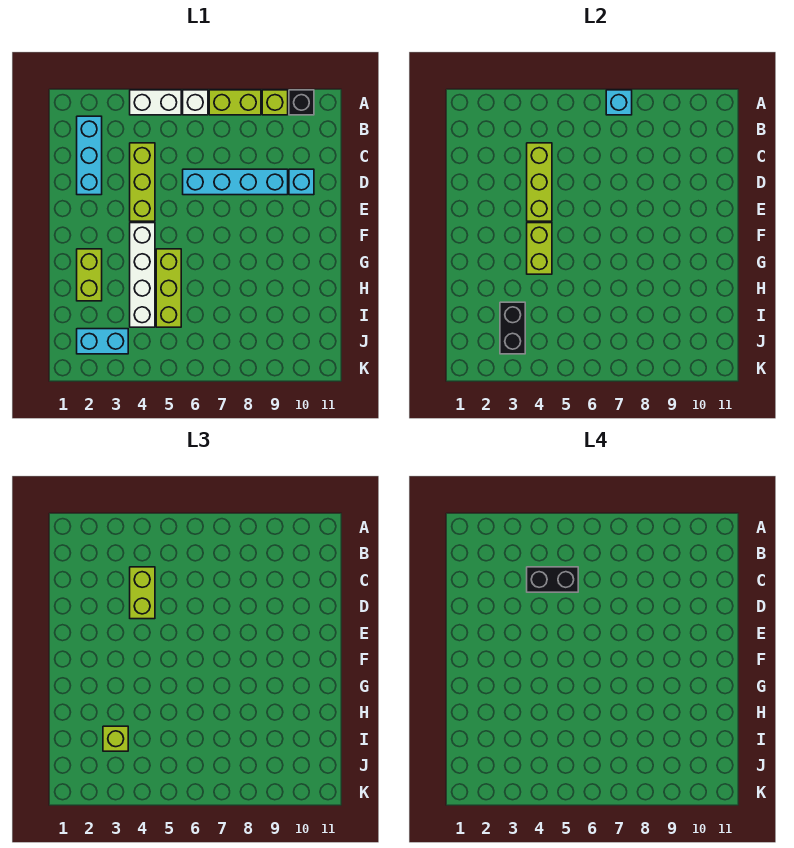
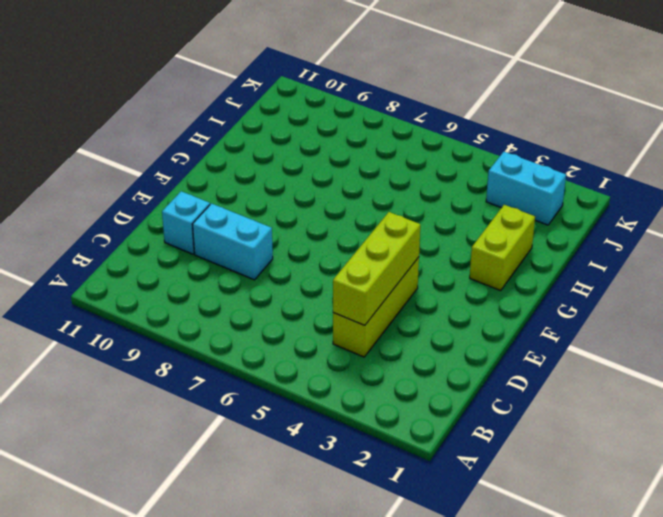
cyan 1x2 brick [193,204,273,280] -> cyan 1x4 brick [183,169,288,195]
none -> white 1x2 brick [130,90,181,115]
none -> white 1x1 brick [183,90,208,115]
none -> lime 1x2 brick [209,90,261,115]

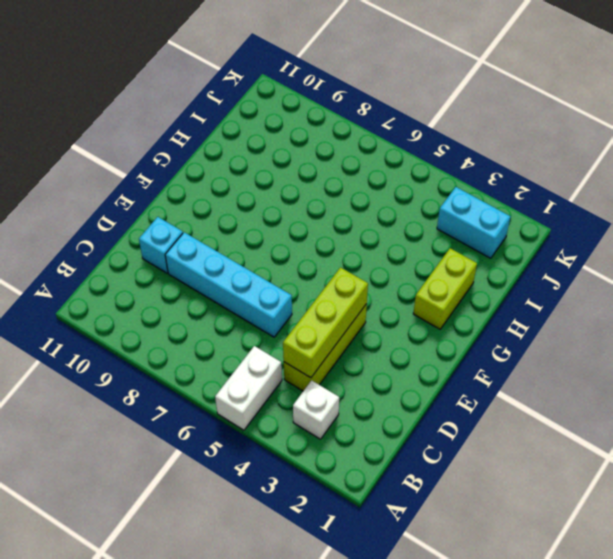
white 1x2 brick [215,346,282,430] -> white 1x2 brick turned to [130,90,181,115]
white 1x1 brick [293,380,339,439] -> white 1x1 brick moved to [183,90,208,115]
none -> lime 1x2 brick [209,90,261,115]
none -> lime 1x1 brick [262,90,288,115]
none -> black 1x1 brick [289,90,314,115]

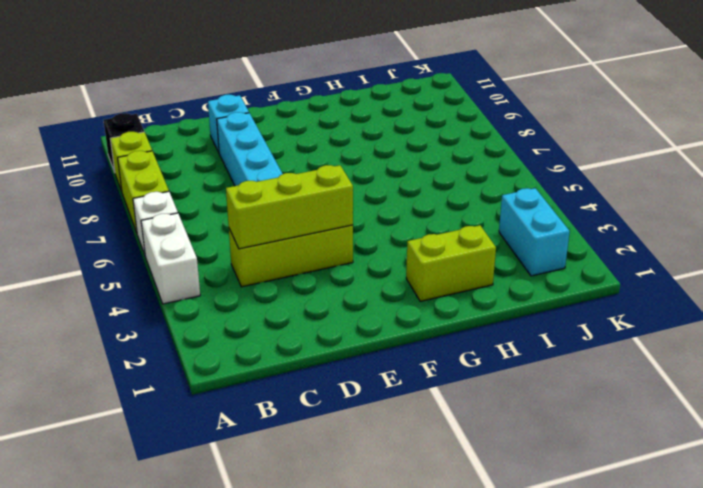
none -> cyan 1x3 brick [77,116,102,195]
none -> white 1x4 brick [130,223,155,327]
none -> lime 1x3 brick [156,249,181,327]

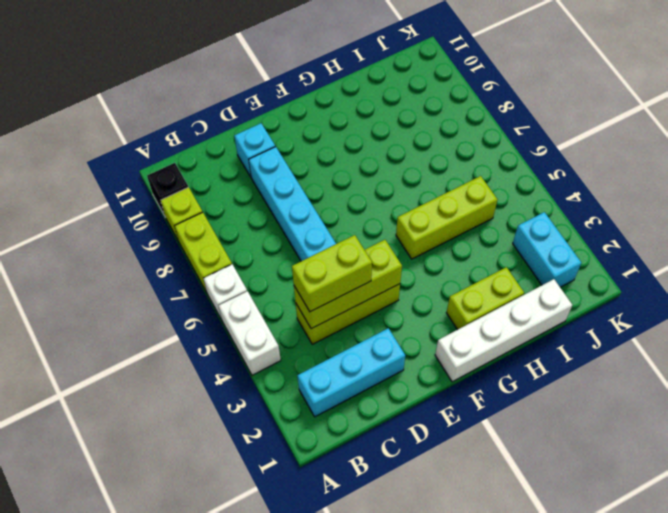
white 1x4 brick [435,279,572,382] -> white 1x4 brick moved to [130,223,155,327]
none -> cyan 1x1 brick [606,90,632,115]
none -> lime 1x2 brick [527,223,552,274]
none -> black 1x2 brick [500,302,525,354]

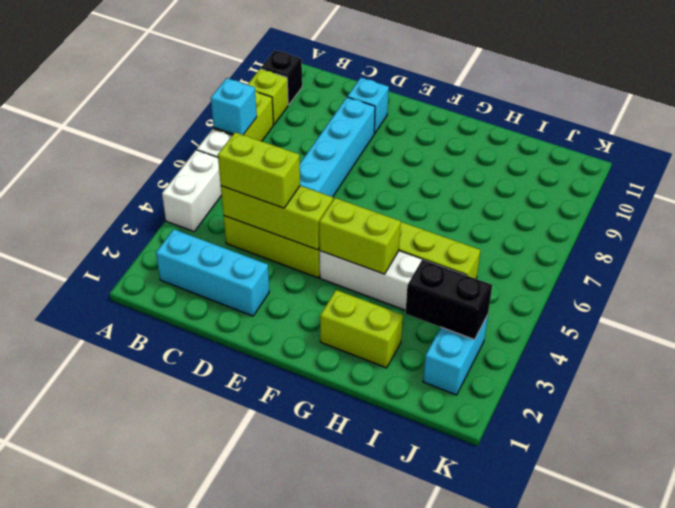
none -> lime 1x1 brick [103,726,128,751]
none -> black 1x2 brick [527,567,578,592]

